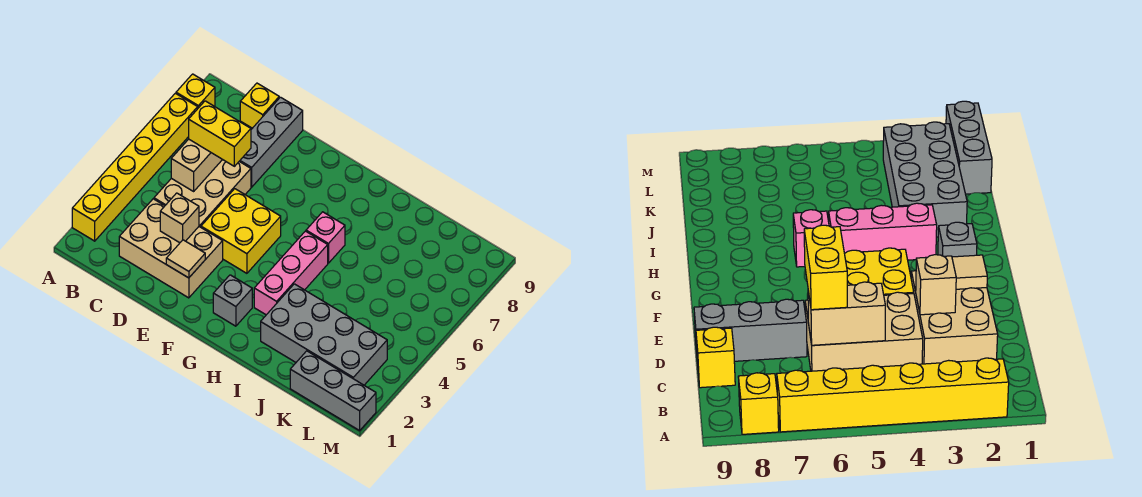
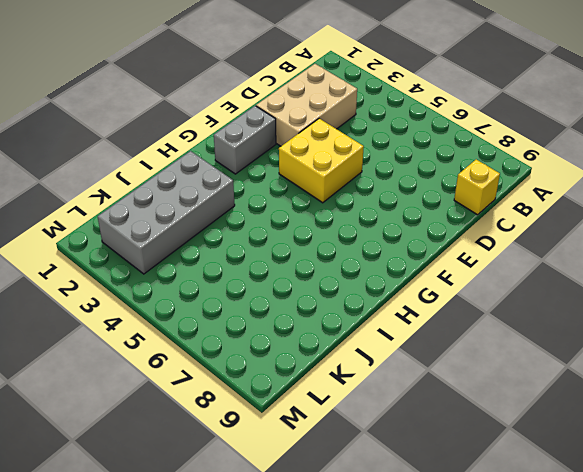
grey 1x2 brick [214,106,276,174] -> grey 1x1 brick [213,275,252,326]
none -> yellow 1x6 brick [72,93,198,241]
none -> yellow 1x1 brick [176,74,215,108]
none -> tan 2x3 brick [154,160,251,227]

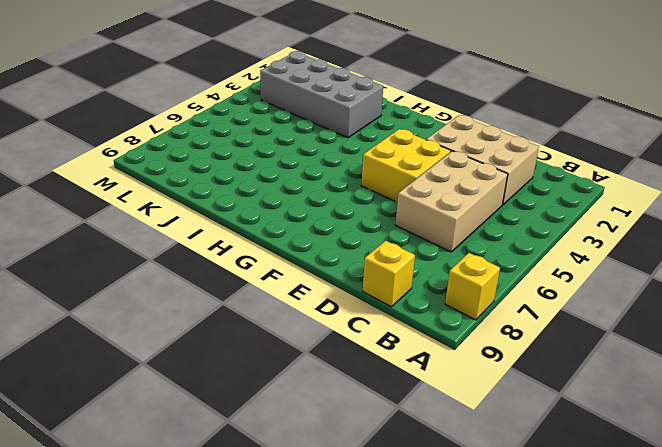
none -> yellow 1x6 brick [72,93,198,241]
none -> grey 1x3 brick [239,97,303,187]
none -> grey 1x1 brick [213,275,252,326]

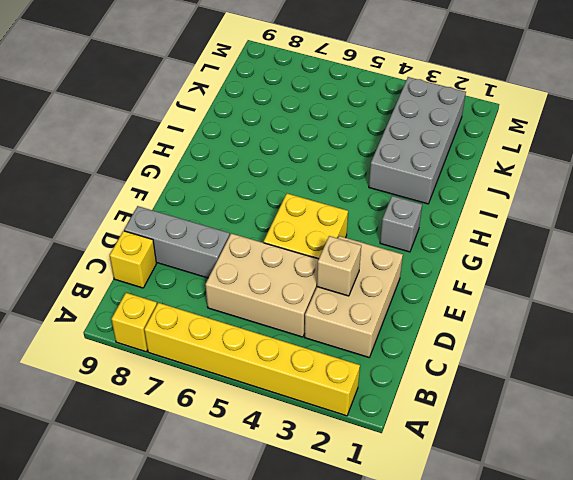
none -> pink 1x3 brick [254,231,328,315]
none -> pink 1x1 brick [306,212,345,263]
none -> grey 1x3 brick [290,351,376,430]

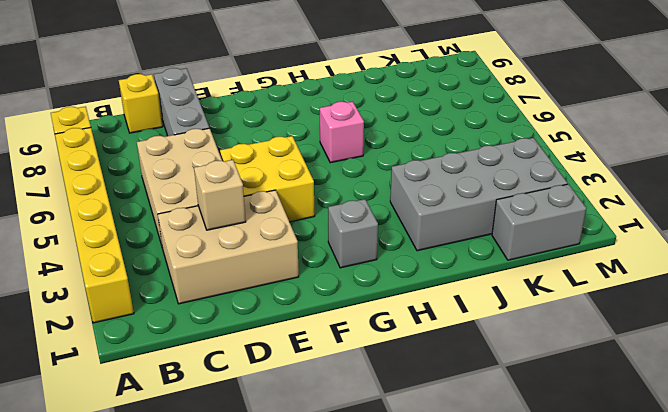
grey 1x2 brick [492,184,586,260] -> grey 1x3 brick [290,351,376,430]
none -> pink 1x3 brick [254,231,328,315]
none -> tan 1x2 brick [171,139,222,191]
none -> tan 1x1 tile [166,240,205,278]

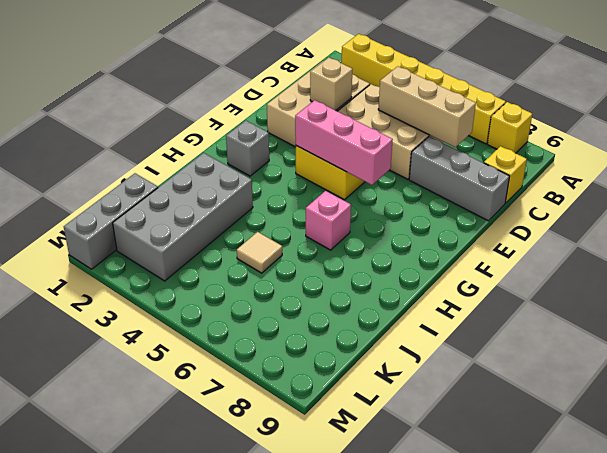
tan 1x3 brick [378,66,476,147] -> tan 1x2 brick [171,139,222,191]
pink 1x3 brick [295,100,393,185] -> pink 1x3 brick moved to [254,231,328,315]
tan 1x1 tile [237,232,282,273] -> tan 1x1 tile moved to [166,240,205,278]
none -> yellow 1x2 brick [189,101,251,166]

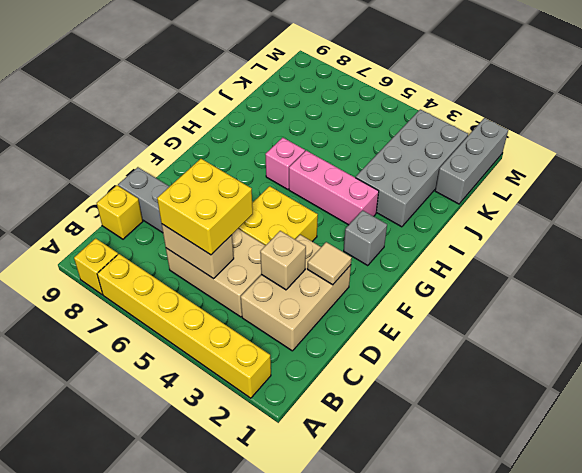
yellow 2x2 brick [157,159,253,255] -> yellow 1x2 brick [189,101,251,166]

